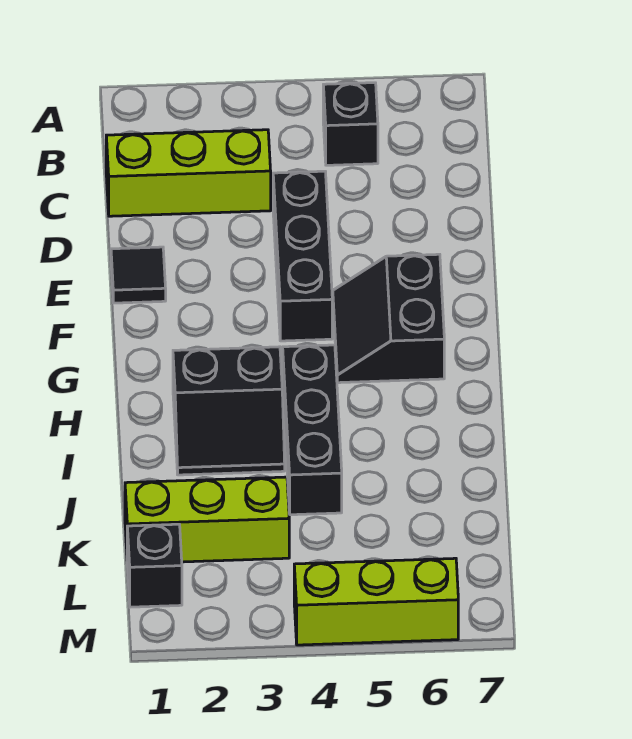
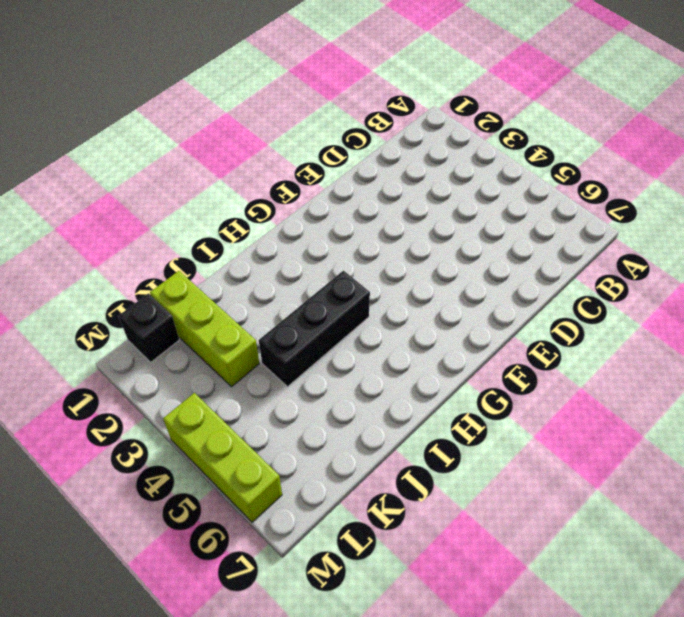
none -> black 1x1 brick [323,83,378,165]
none -> lime 1x3 brick [106,130,271,216]

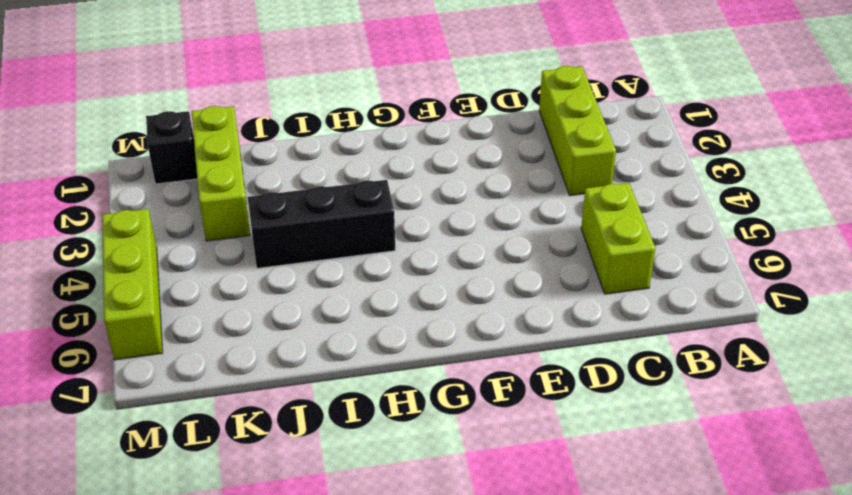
lime 1x2 brick [581,183,656,294] -> none
none -> black 1x1 brick [323,83,378,165]
none -> black 1x3 brick [273,171,332,341]

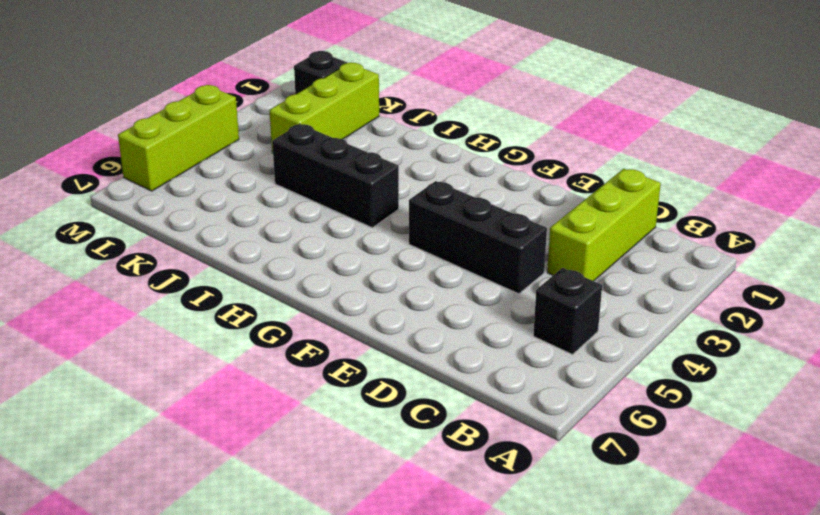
none -> black 1x1 tile [111,247,166,303]
none -> black 2x2 slope [333,254,444,383]

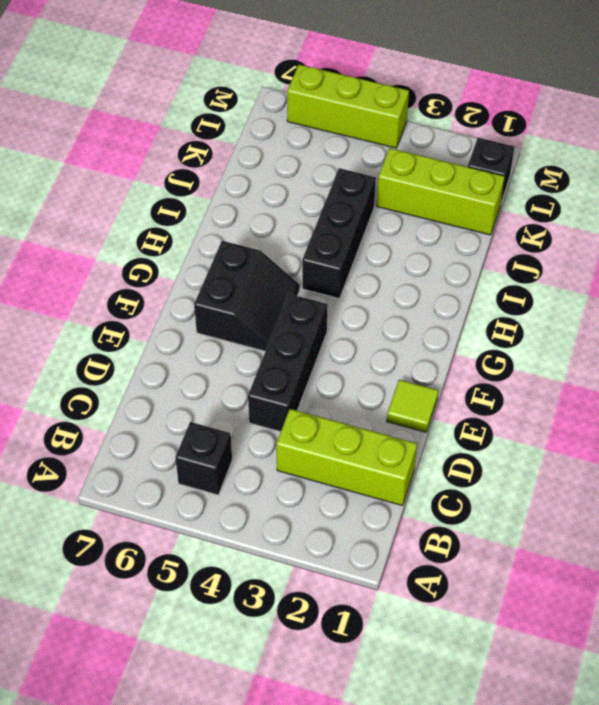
lime 1x1 tile [387,380,439,432] -> black 1x1 tile [111,247,166,303]
none -> black 2x2 slope [173,347,285,475]

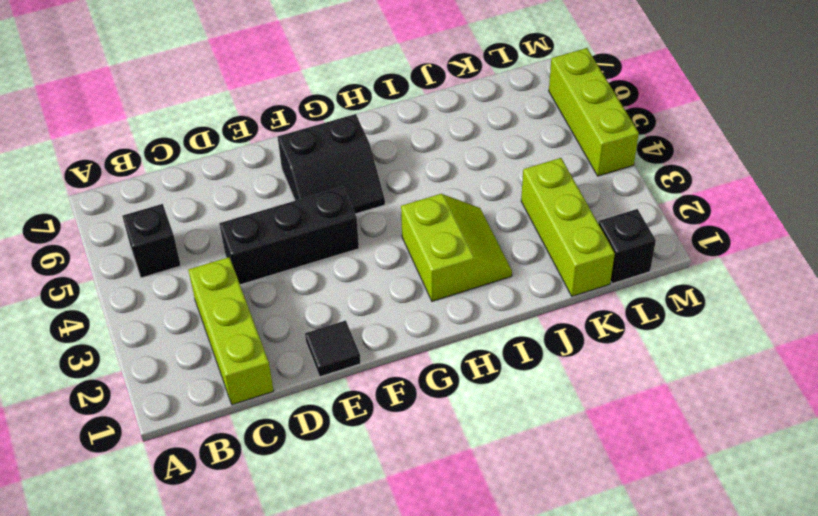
lime 2x2 slope [401,194,512,301] -> black 2x2 slope [173,347,285,475]
none -> black 1x3 brick [283,345,342,515]

